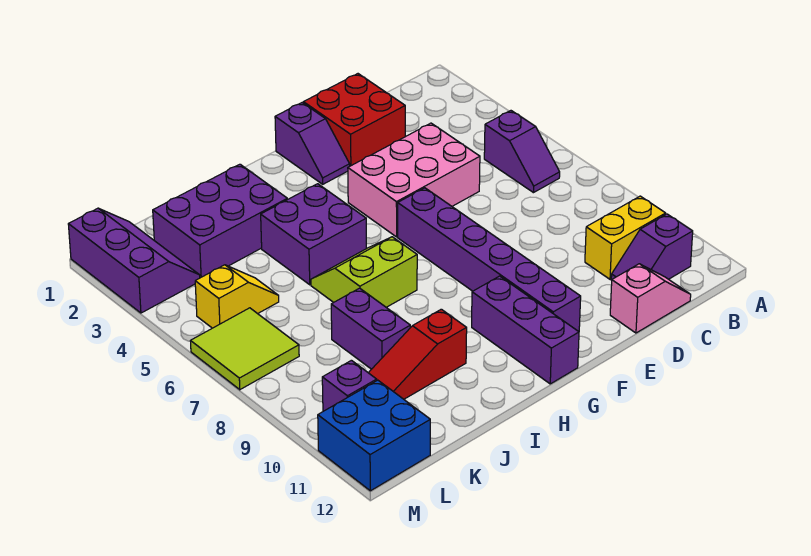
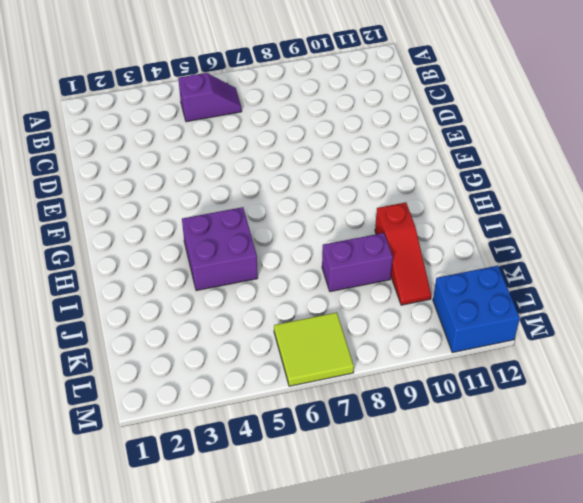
none -> yellow 1x2 brick [585,196,666,279]
none -> purple 1x2 slope [611,214,693,280]
none -> pink 1x2 slope [610,264,691,333]

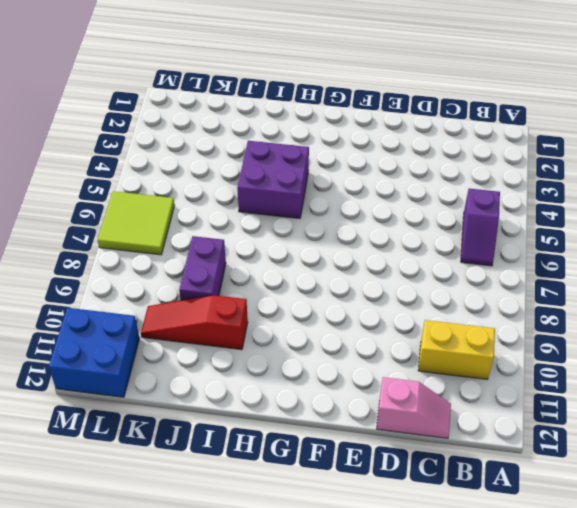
none -> purple 1x2 slope [611,214,693,280]
none -> red 2x2 brick [303,74,405,166]
none -> pink 2x3 brick [348,123,480,237]

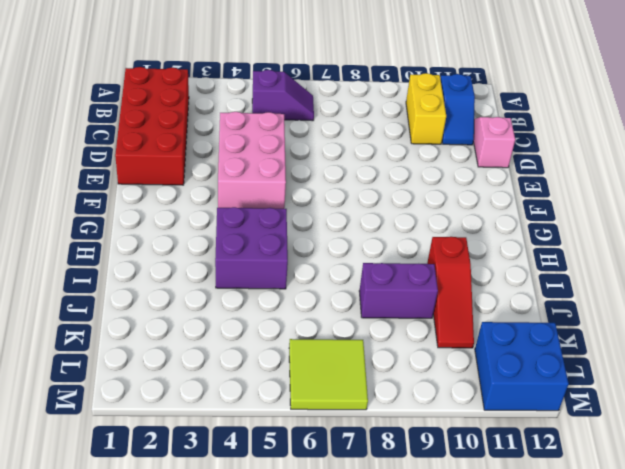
red 2x4 brick [115,67,189,185] -> red 2x2 brick [303,74,405,166]
blue 1x2 slope [441,74,475,145] -> purple 1x2 slope [611,214,693,280]
none -> purple 1x2 slope [275,103,350,184]
none -> purple 1x6 brick [398,188,581,332]
none -> purple 1x3 brick [472,276,579,384]

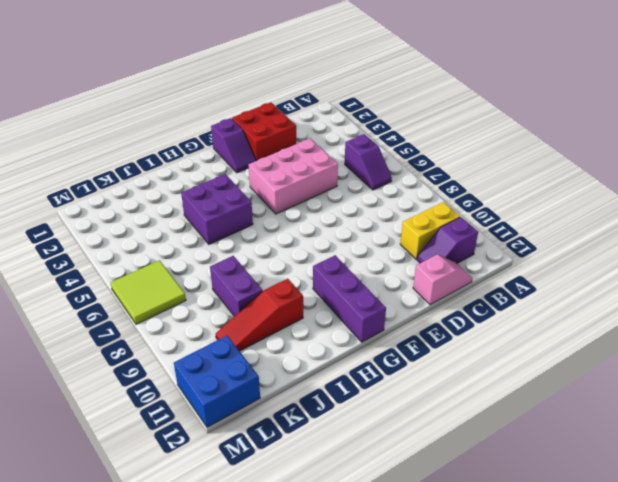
none -> purple 1x6 brick [398,188,581,332]
none -> lime 2x2 slope [311,237,417,307]
none -> purple 2x3 brick [153,164,287,278]

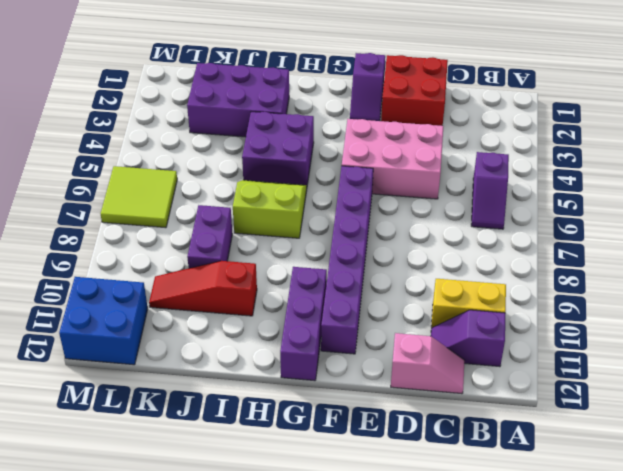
none -> yellow 1x2 slope [195,265,279,328]
none -> purple 2x3 slope [68,208,200,313]
none -> purple 1x1 brick [322,360,377,411]

